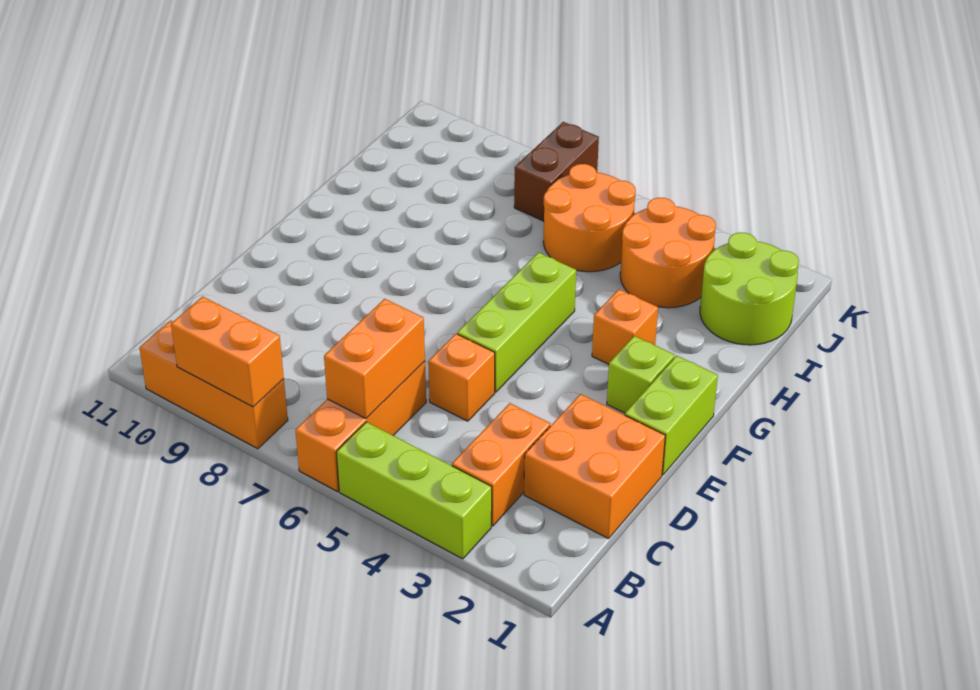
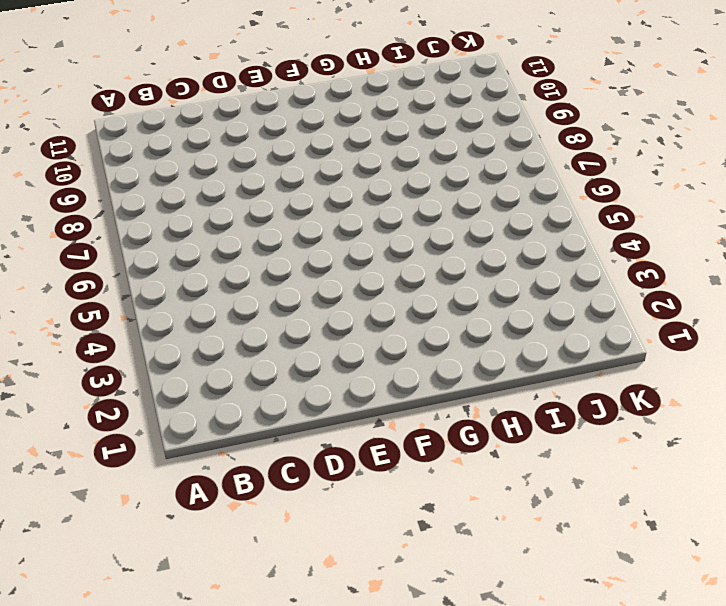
none -> lime 1x3 brick [336,422,492,559]
none -> orange 1x3 brick [295,361,426,491]
none -> orange 1x3 brick [139,321,288,449]

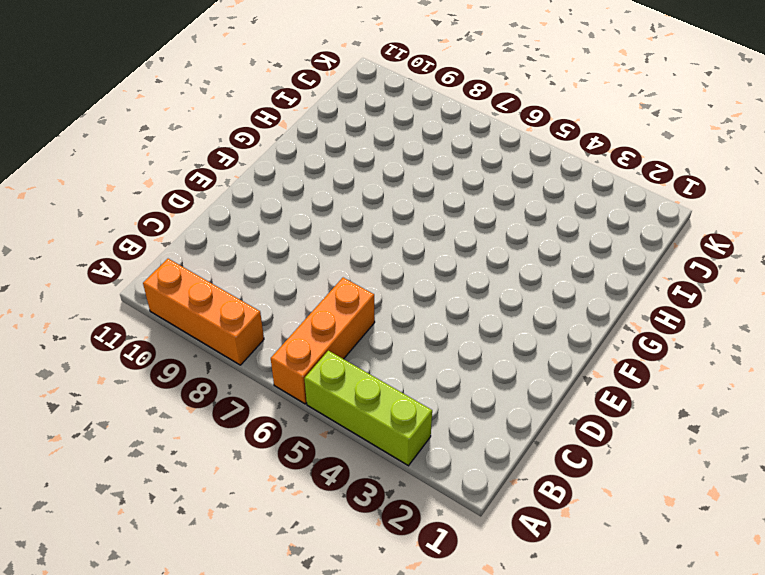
none -> orange 1x2 brick [452,403,550,526]
none -> orange 2x2 brick [524,394,665,539]
none -> orange 1x1 brick [428,334,495,421]

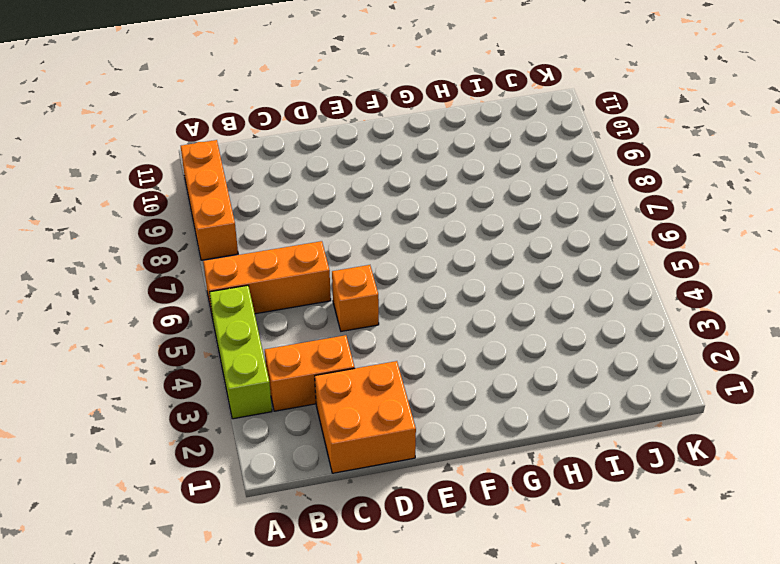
none -> lime 1x2 brick [625,356,718,475]
none -> lime 1x3 brick [457,253,576,392]
none -> lime 1x1 brick [607,336,675,413]

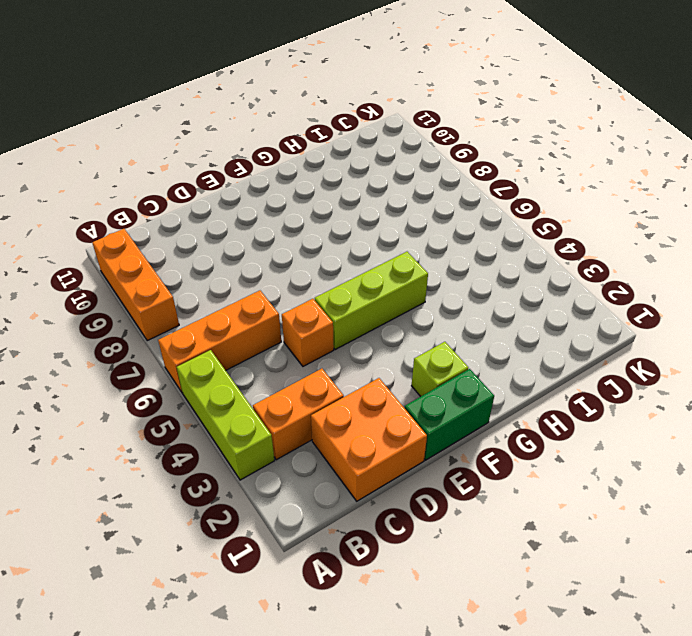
green 1x2 brick [405,369,494,460] -> lime 1x2 brick [625,356,718,475]
none -> orange 1x1 brick [592,289,658,364]
none -> lime 2x2 round brick [700,232,799,345]
none -> orange 2x2 round brick [620,198,716,308]

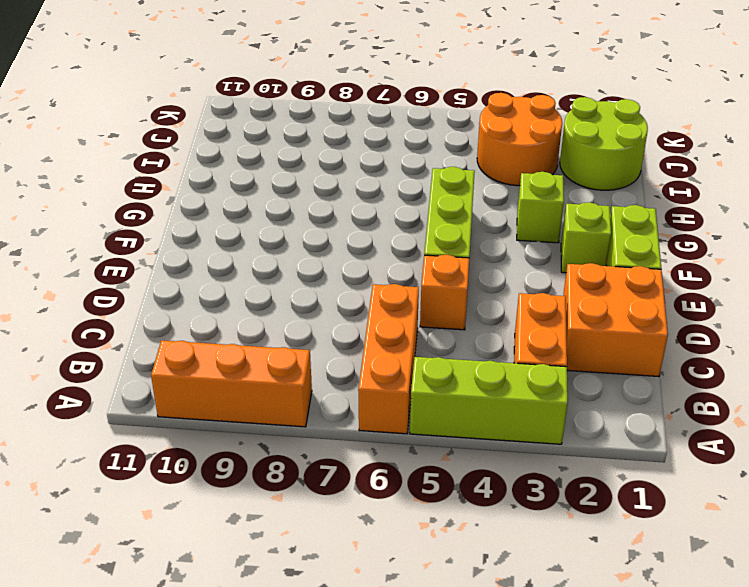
lime 1x1 brick [517,172,564,243] -> orange 1x1 brick [592,289,658,364]
none -> orange 2x2 round brick [543,164,636,272]
none -> brown 1x2 brick [514,122,599,221]
none -> orange 1x2 brick [171,297,284,407]

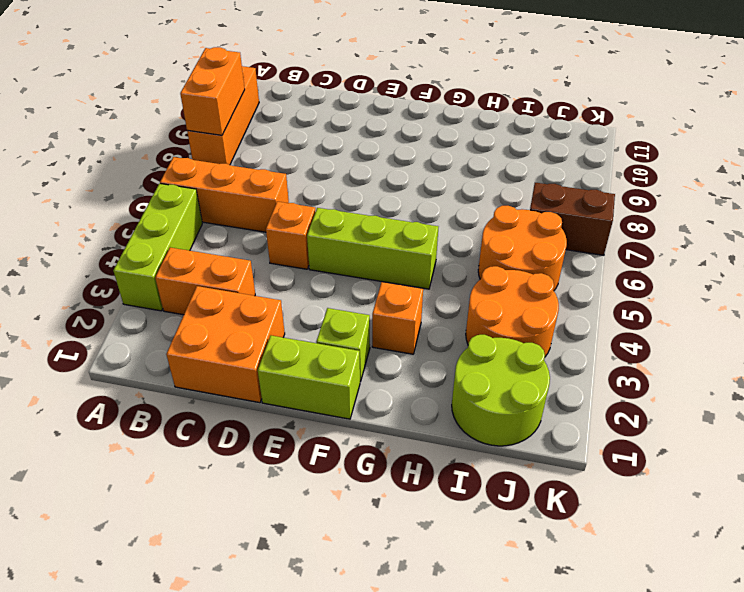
none -> orange 1x2 brick [324,299,425,419]

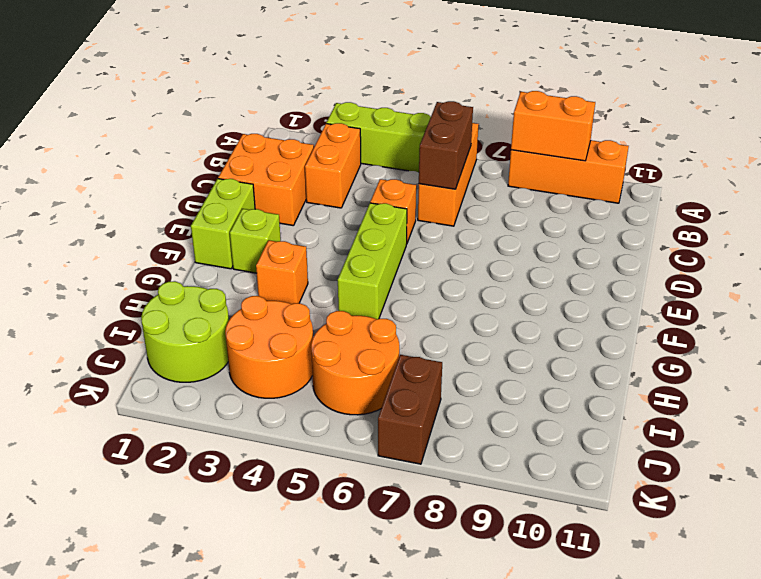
brown 1x2 brick [419,101,473,189] -> orange 1x2 brick [324,299,425,419]

